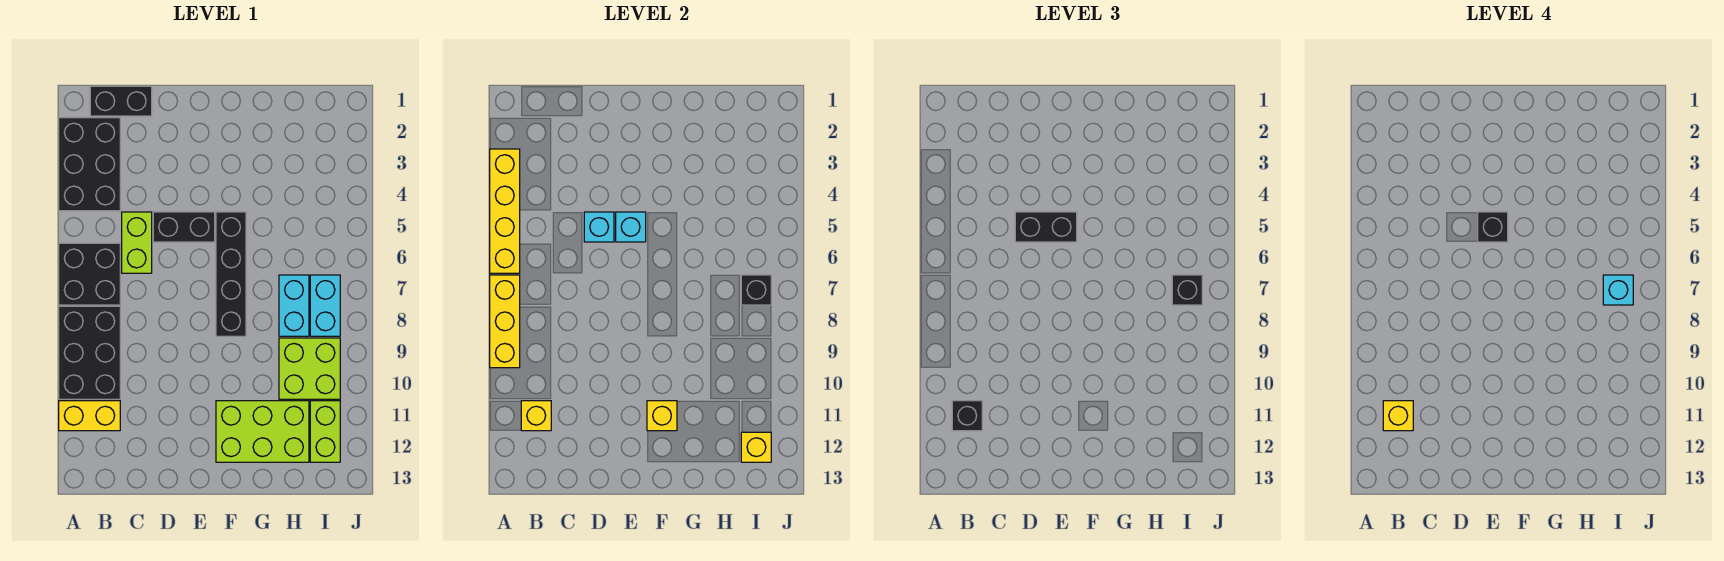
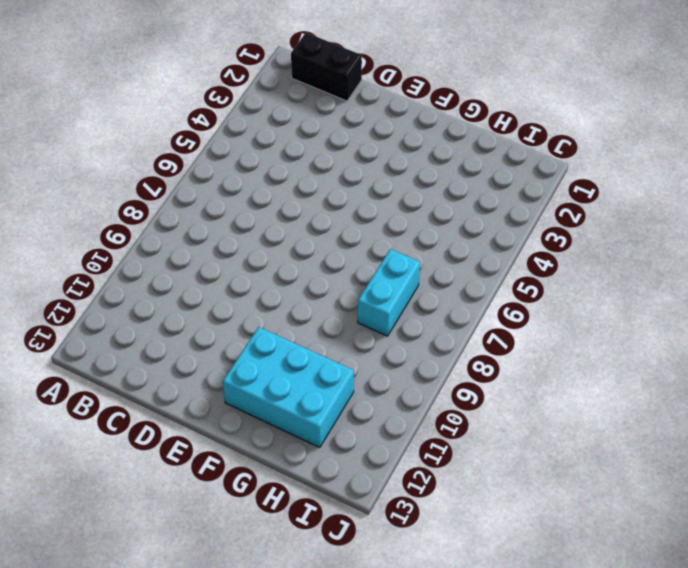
cyan 2x3 brick [223,327,354,447] -> lime 2x3 brick [216,401,309,462]
none -> black 2x3 brick [59,118,120,211]
none -> black 2x2 brick [59,243,120,305]
none -> black 2x3 brick [59,306,120,399]

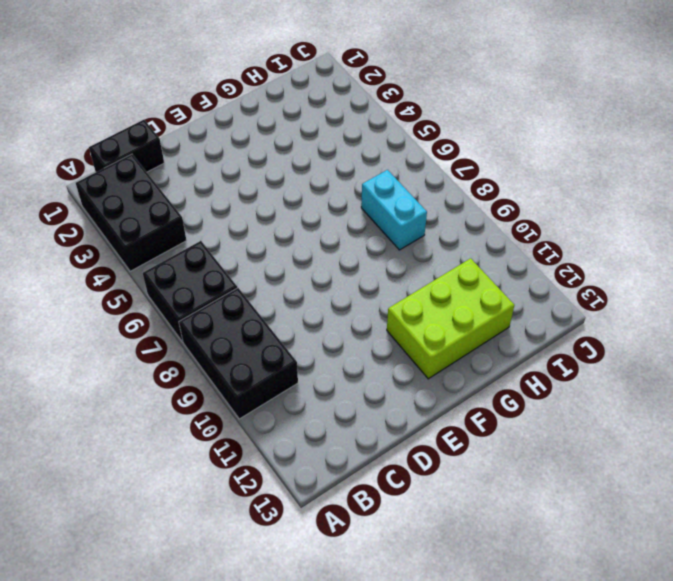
none -> yellow 1x2 brick [59,401,120,431]
none -> lime 1x2 brick [122,212,152,273]
none -> black 1x2 brick [153,212,215,242]

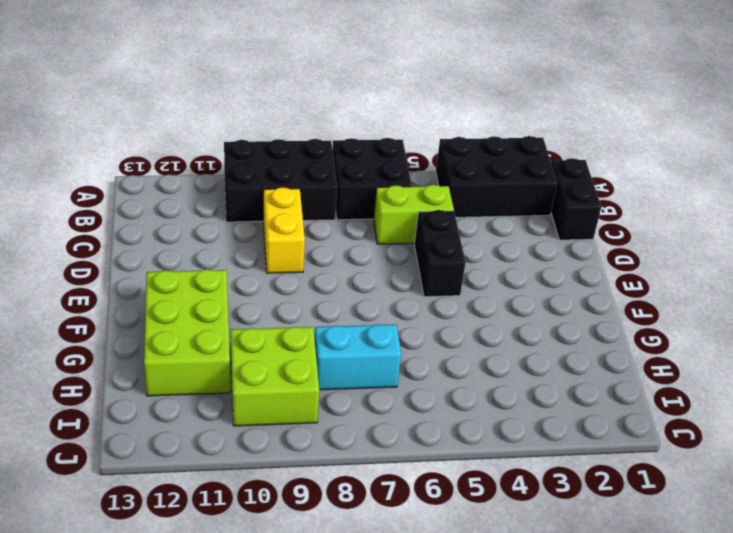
yellow 1x2 brick [263,187,305,273] -> yellow 1x2 brick moved to [59,401,120,431]
none -> black 1x4 brick [216,212,246,336]
none -> cyan 1x2 brick [310,275,340,336]
none -> lime 1x2 brick [310,401,340,462]

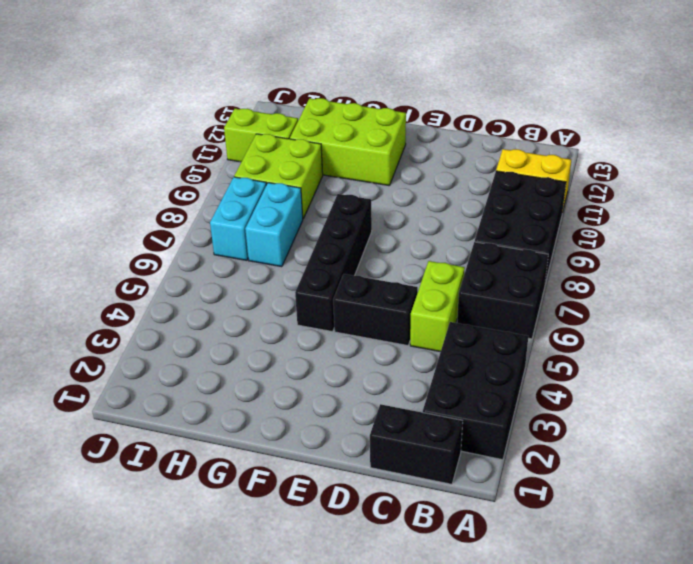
lime 1x2 brick [224,109,298,162] -> lime 1x2 brick turned to [310,401,340,462]
none -> yellow 1x4 brick [490,149,520,273]
none -> yellow 1x3 brick [490,275,520,368]
none -> yellow 1x1 brick [521,401,551,431]

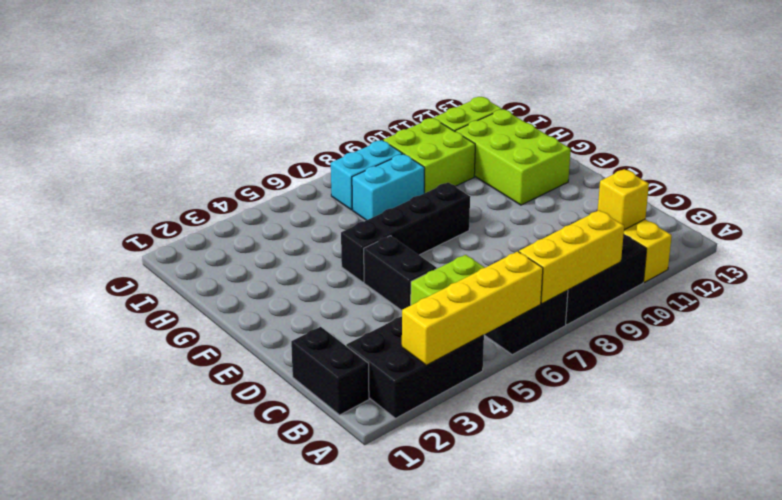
none -> cyan 1x1 brick [584,212,614,242]
none -> cyan 1x1 brick [616,212,646,242]
none -> yellow 1x1 brick [647,401,677,431]

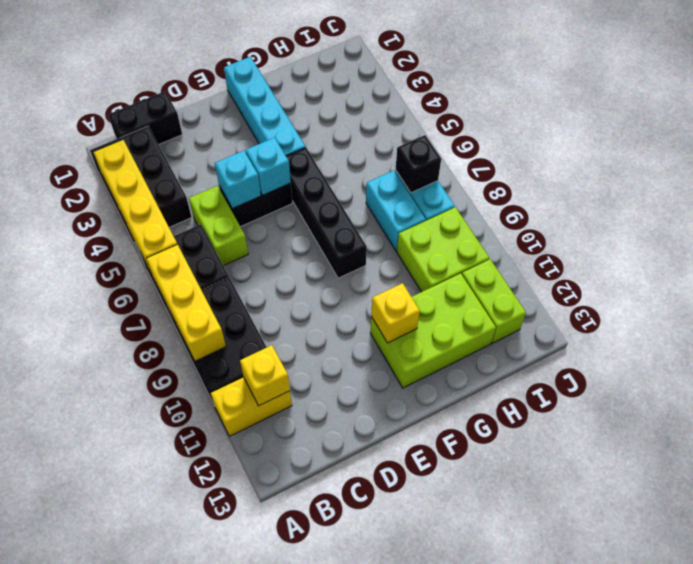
cyan 1x4 brick [224,57,305,156] -> none
none -> yellow 1x1 brick [741,432,771,462]
none -> black 1x1 brick [952,401,982,431]
none -> black 1x2 brick [1015,212,1077,242]

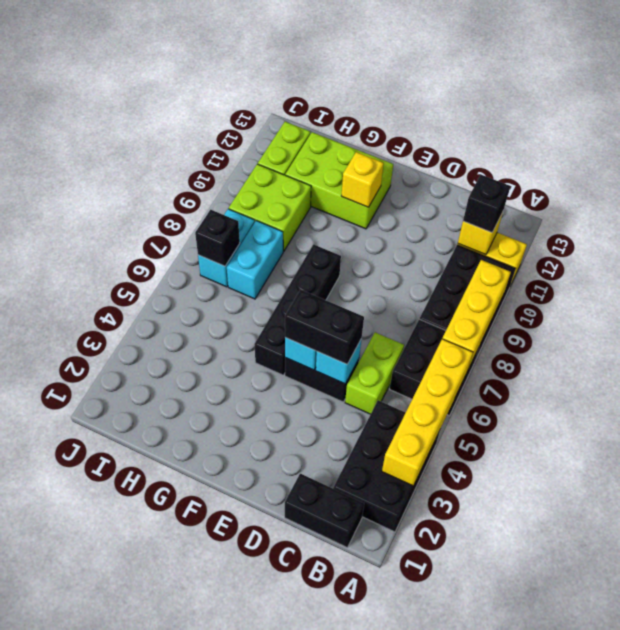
none -> yellow 1x1 brick [741,432,771,462]
none -> black 1x1 brick [1172,275,1202,305]
none -> yellow 1x1 brick [1383,401,1413,431]

